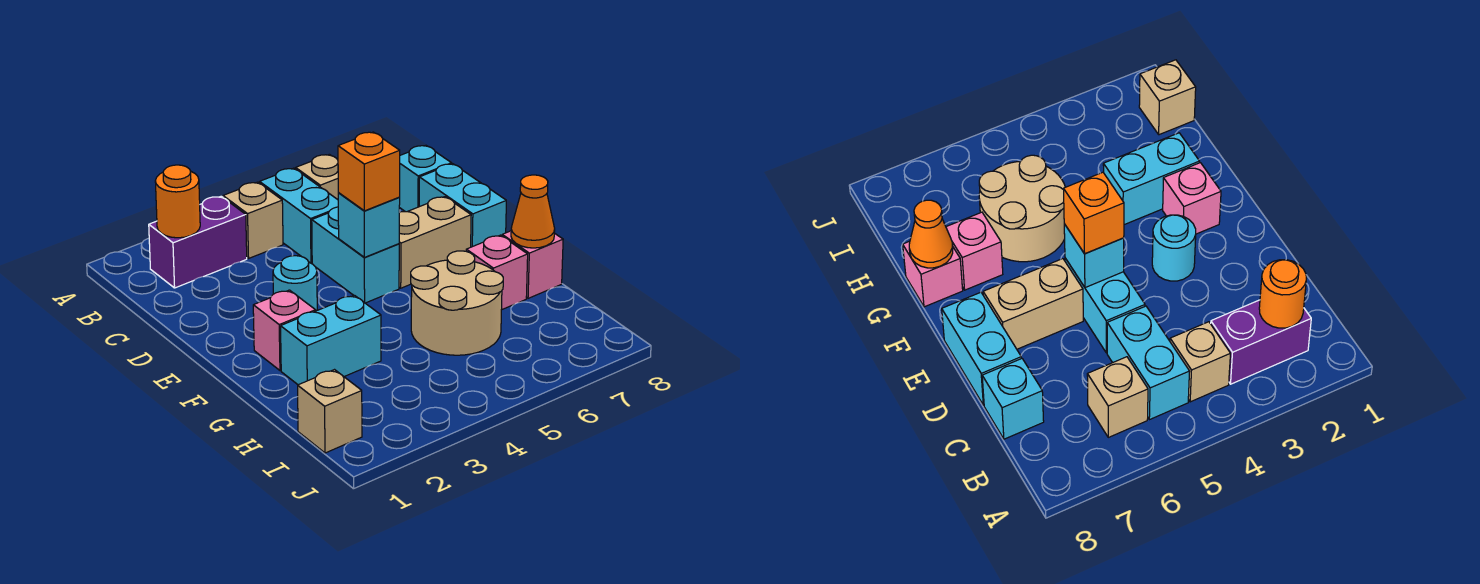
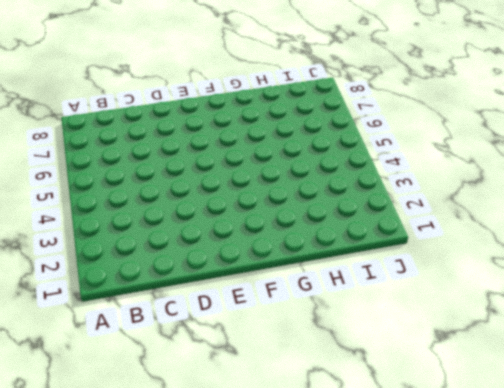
none -> purple 1x2 brick [149,196,247,288]
none -> tan 1x1 brick [223,182,283,258]
none -> cyan 1x2 brick [260,168,338,263]

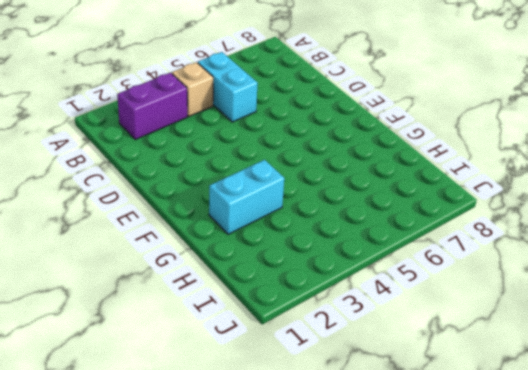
none -> tan 1x1 brick [296,154,339,200]
none -> cyan 1x1 brick [399,146,452,212]
none -> cyan 1x2 brick [312,207,399,303]

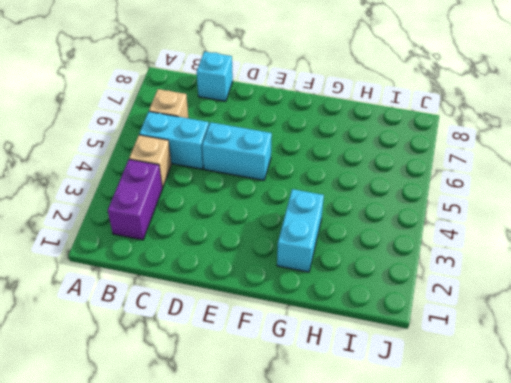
none -> cyan 1x2 brick [419,164,506,247]
none -> cyan 1x1 round brick [273,256,317,311]
none -> tan 1x2 brick [399,197,471,288]

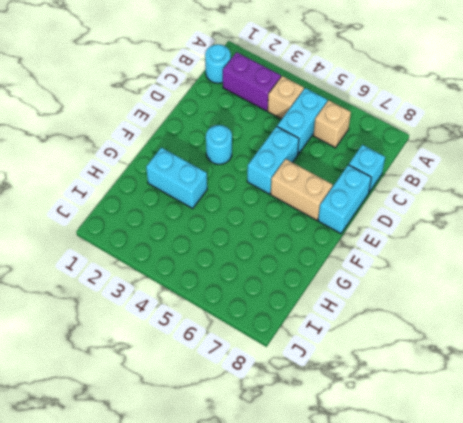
cyan 1x1 round brick [205,44,231,83] -> none
none -> pink 1x1 brick [253,290,316,371]
none -> tan 2x2 round brick [411,251,503,355]
none -> pink 1x1 brick [466,235,528,310]

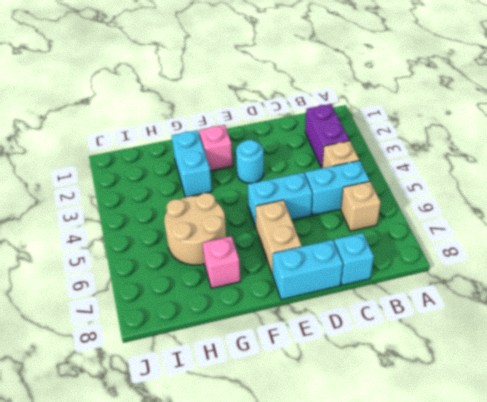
none -> pink 1x1 brick [502,231,563,298]
none -> tan 1x1 brick [298,370,362,453]
none -> orange 1x1 round brick [155,165,200,238]

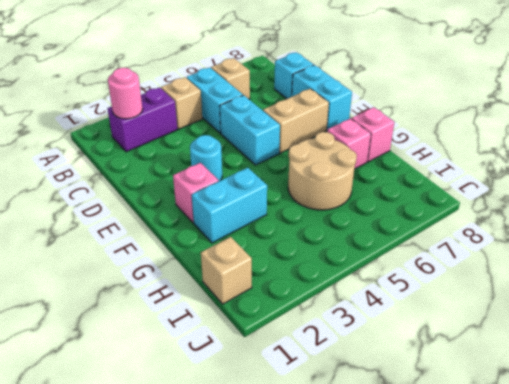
pink 1x1 round brick [108,68,143,119] -> orange 1x1 round brick [155,165,200,238]
none -> cyan 1x1 brick [338,193,400,257]
none -> orange 1x1 cone [511,175,555,248]
none -> orange 1x1 brick [338,132,400,211]

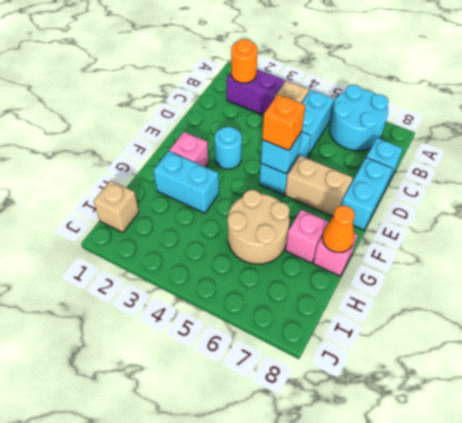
cyan 2x2 round brick [329,85,388,151] -> tan 1x1 brick [296,154,339,200]

